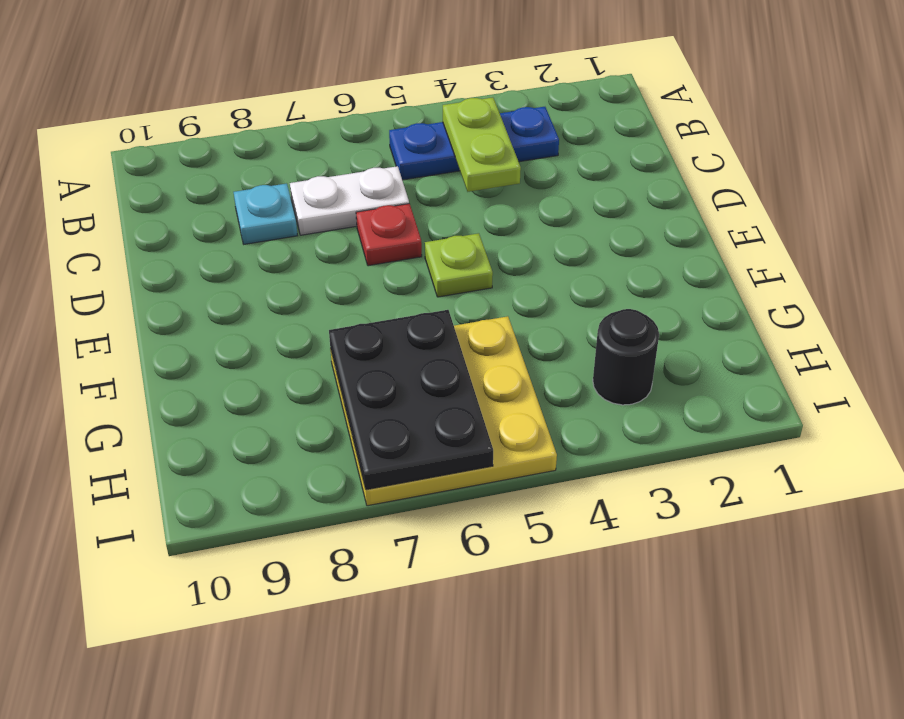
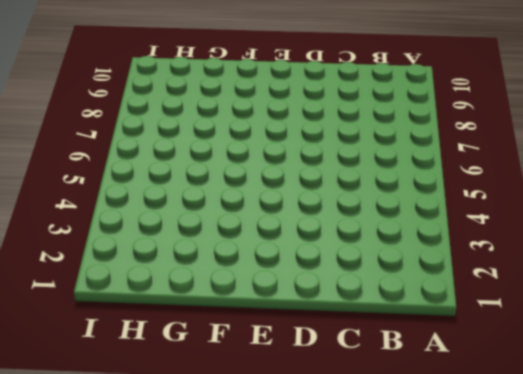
none -> blue 1x3 plate [389,107,559,180]
none -> white 1x2 plate [290,166,409,235]

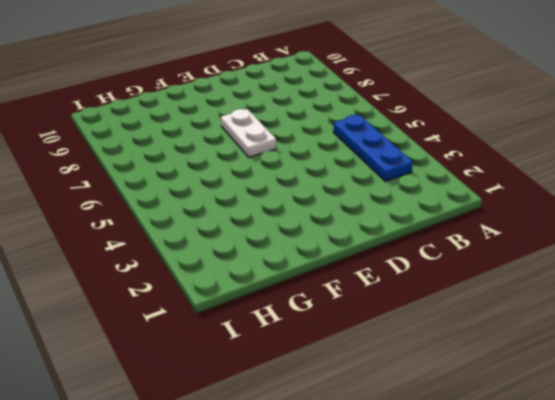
white 1x2 plate [221,109,276,157] -> white 1x2 plate moved to [290,166,409,235]
none -> cyan 1x1 plate [234,184,297,244]
none -> red 1x1 plate [356,204,422,266]

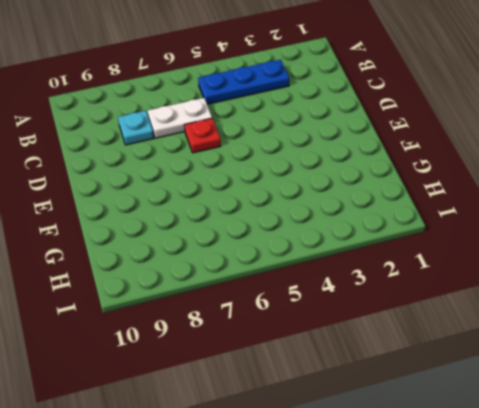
none -> lime 1x1 plate [425,233,493,297]
none -> yellow 3x3 plate [330,316,557,506]

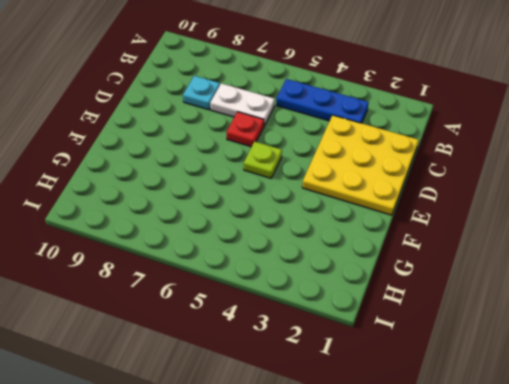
yellow 3x3 plate [302,115,418,215] -> yellow 3x3 plate moved to [330,316,557,506]
none -> black 1x1 round brick [593,309,659,405]
none -> lime 1x2 plate [443,97,521,192]

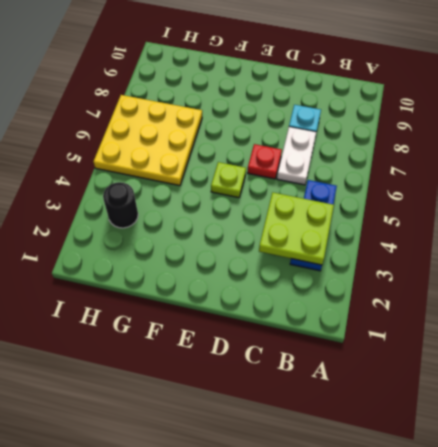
lime 2x2 plate [259,192,334,265] -> lime 1x2 plate [443,97,521,192]
none -> black 2x3 plate [329,310,493,490]

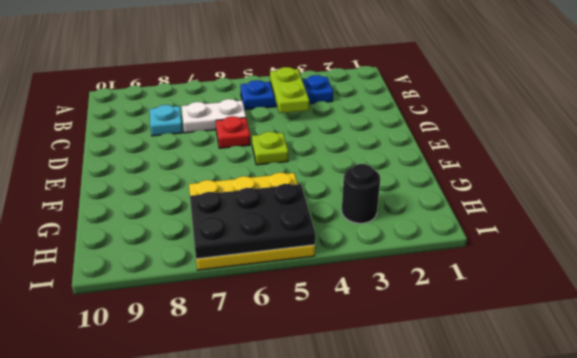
black 2x3 plate [190,184,315,259] -> black 2x3 plate turned to [329,310,493,490]

